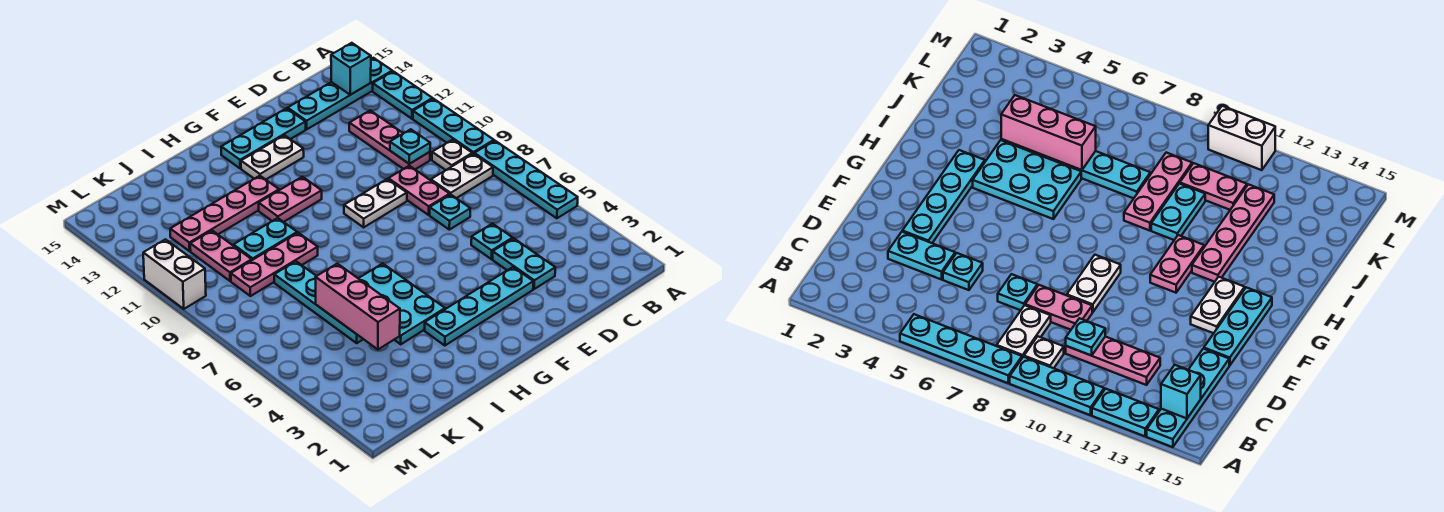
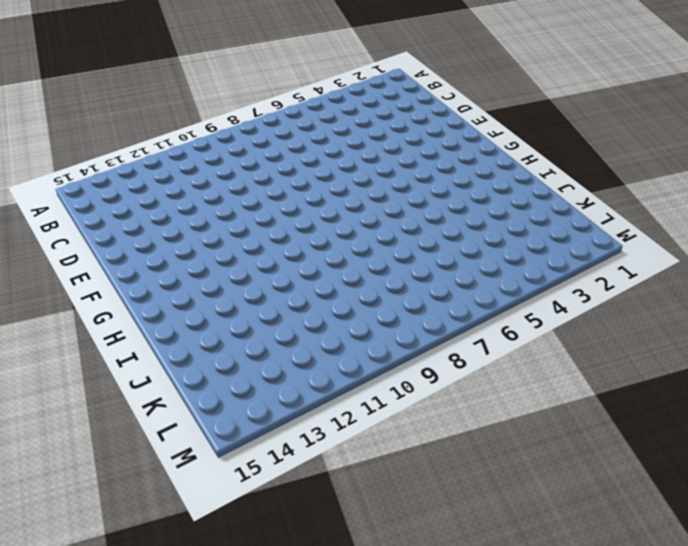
none -> cyan 1x4 plate [474,141,578,218]
none -> cyan 1x3 plate [413,99,494,154]
none -> cyan 1x2 plate [373,71,433,119]

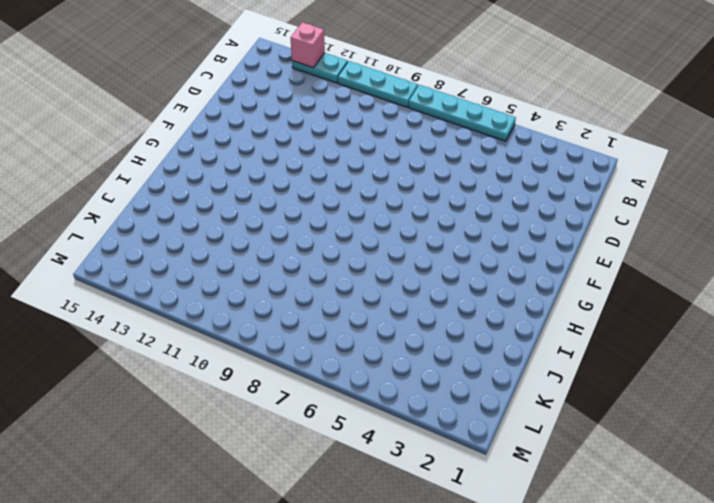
pink 1x1 brick [290,22,325,68] -> none
none -> cyan 1x4 plate [288,58,392,129]
none -> white 1x2 plate [431,154,493,198]
none -> white 1x1 plate [432,140,472,170]

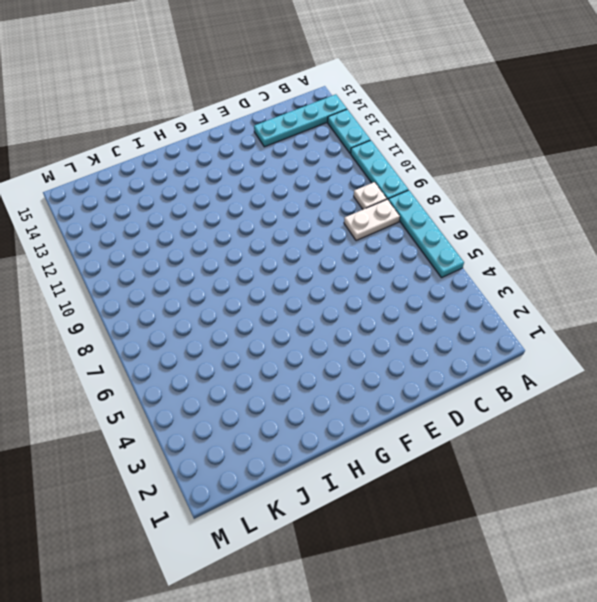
none -> pink 1x3 plate [349,111,430,169]
none -> cyan 1x2 plate [493,238,555,289]
none -> cyan 1x1 plate [471,223,513,259]

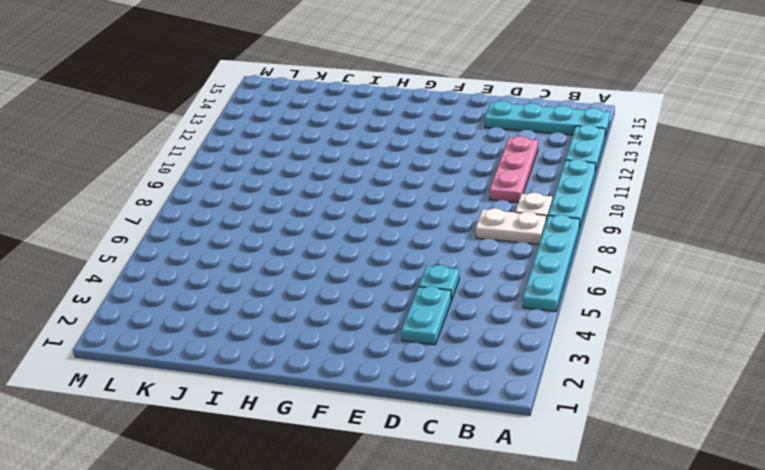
none -> cyan 1x1 plate [430,194,470,230]
none -> pink 1x2 plate [388,166,450,215]
none -> cyan 1x4 plate [424,267,533,346]

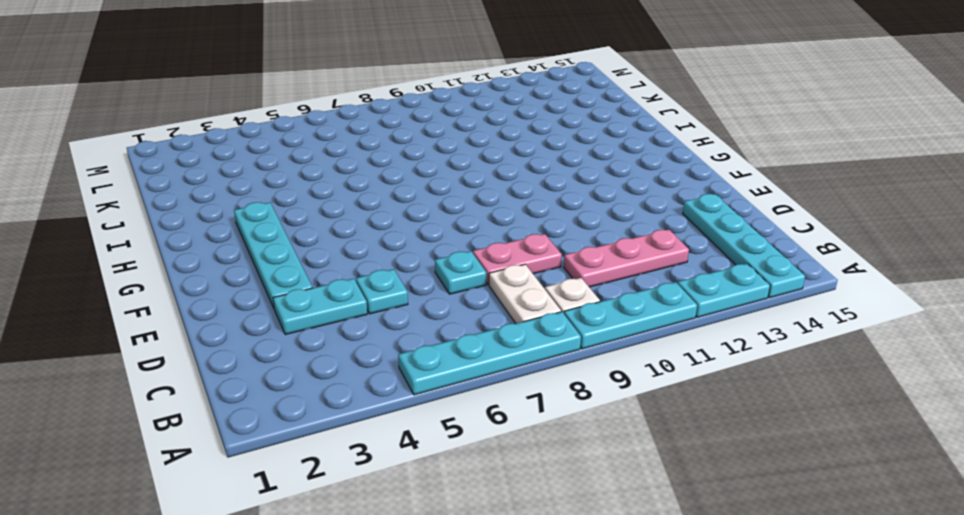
none -> white 1x2 plate [344,179,407,227]
none -> cyan 1x3 plate [221,108,306,168]
none -> white 1x2 plate [241,135,304,180]

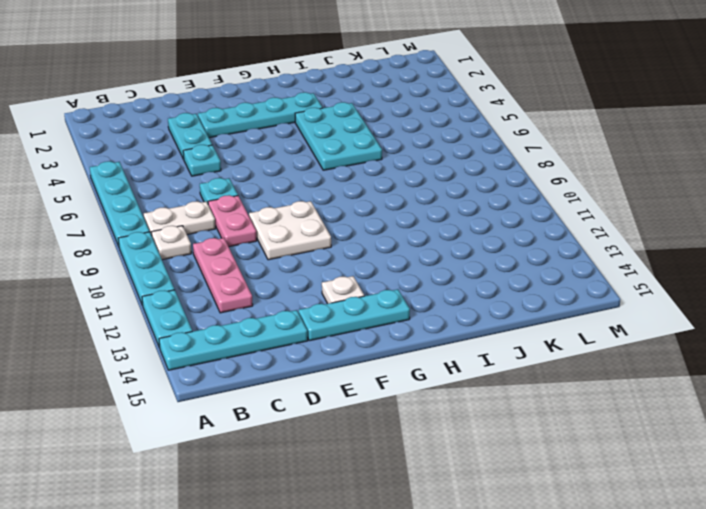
white 2x2 plate [249,201,331,260] -> white 1x2 plate [344,179,407,227]
white 1x1 plate [322,276,364,304] -> white 1x2 plate [241,135,304,180]
none -> pink 1x2 plate [259,177,322,222]
none -> pink 1x4 plate [170,176,279,251]
none -> pink 1x3 plate [231,233,318,296]

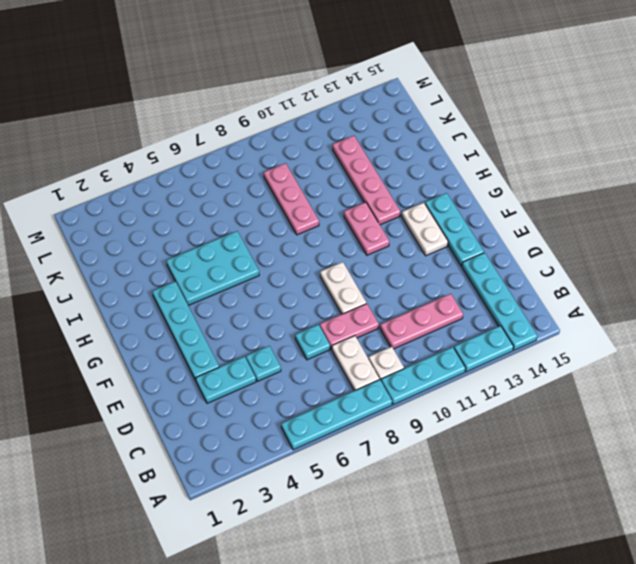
none -> cyan 1x2 plate [233,218,297,260]
none -> cyan 1x4 plate [274,261,363,343]
none -> pink 1x2 plate [190,231,252,281]

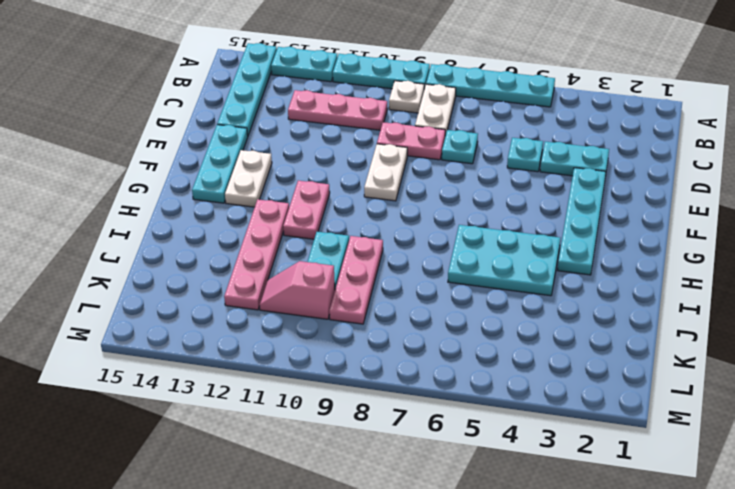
pink 1x2 slope [259,261,335,319] -> pink 1x2 plate [190,231,252,281]
none -> cyan 1x4 plate [274,261,363,343]
none -> white 1x2 brick [143,239,206,309]
none -> cyan 1x1 brick [331,43,371,95]

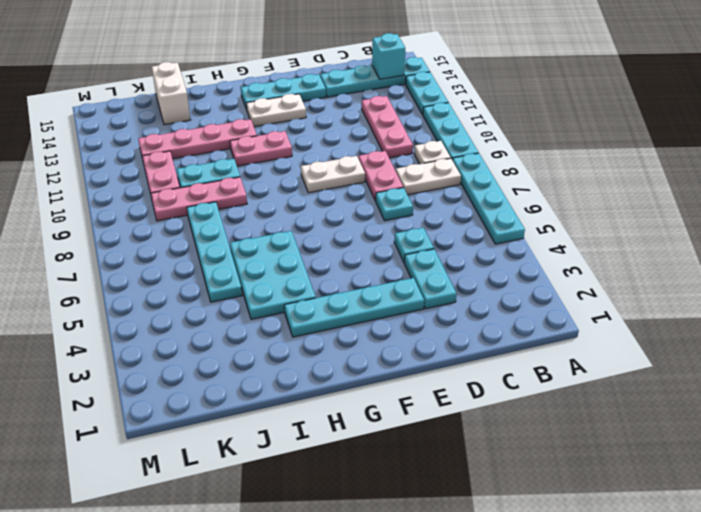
white 1x2 brick [152,62,190,125] -> white 1x2 brick moved to [143,239,206,309]
none -> cyan 1x1 plate [390,129,430,164]
none -> pink 1x3 brick [315,264,400,349]

